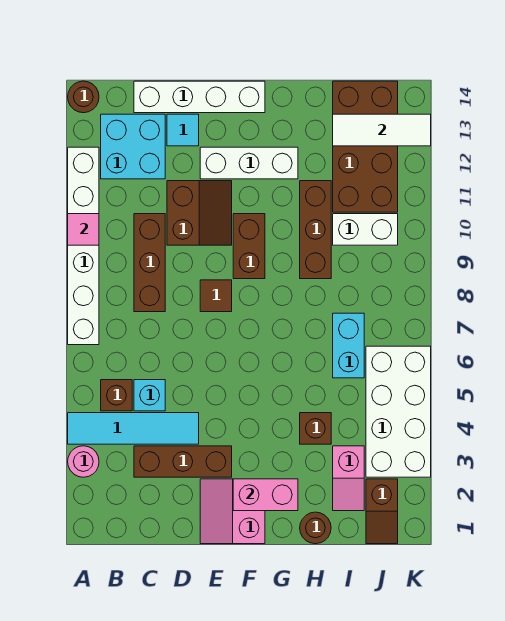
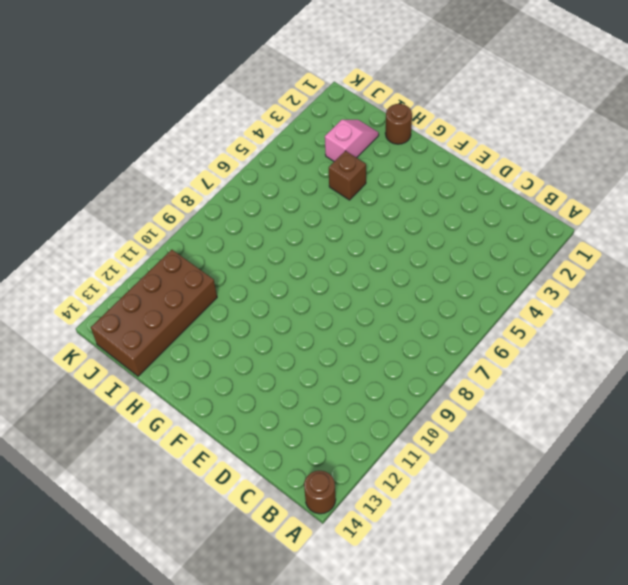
none -> pink 1x1 round brick [68,446,99,477]
none -> cyan 1x4 tile [68,413,199,444]
none -> white 1x6 brick [68,147,99,345]

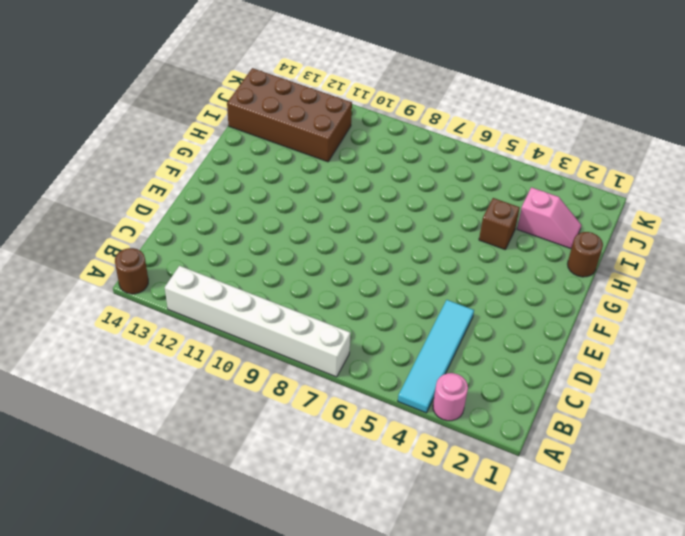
none -> brown 1x1 brick [101,380,132,411]
none -> cyan 2x2 brick [101,114,165,179]
none -> brown 1x3 brick [134,446,232,477]

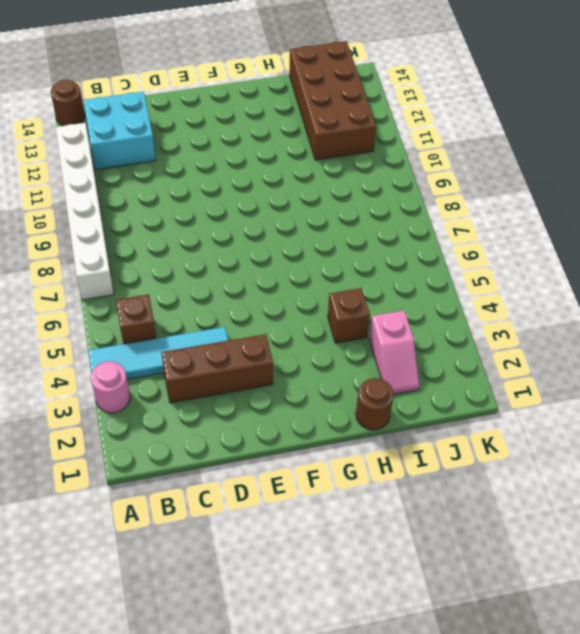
none -> cyan 1x1 brick [134,380,165,411]
none -> brown 1x3 brick [134,214,165,312]
none -> white 1x4 brick [134,81,265,113]

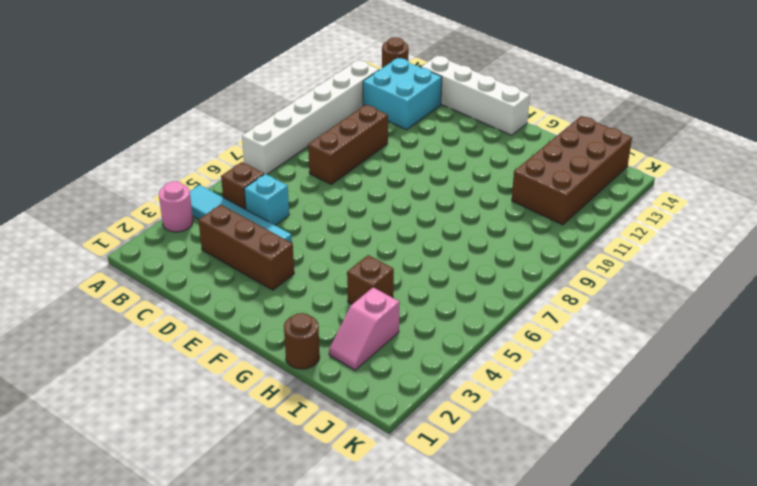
none -> brown 2x2 slope [167,181,232,245]
none -> cyan 1x1 tile [167,114,199,146]
none -> pink 2x2 slope [200,479,265,544]

